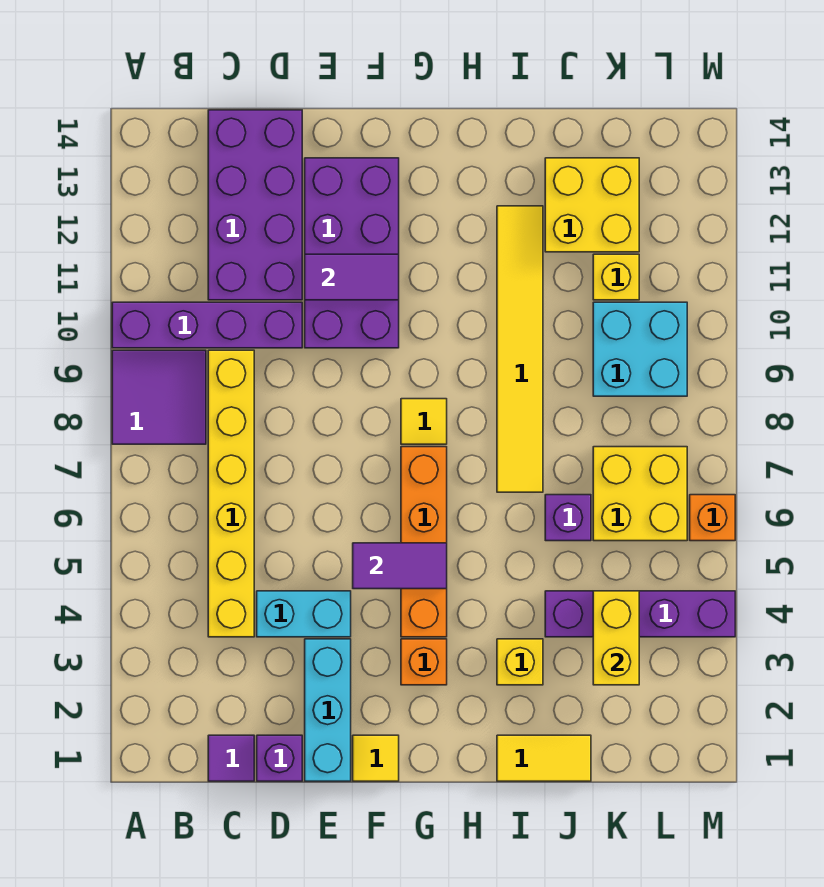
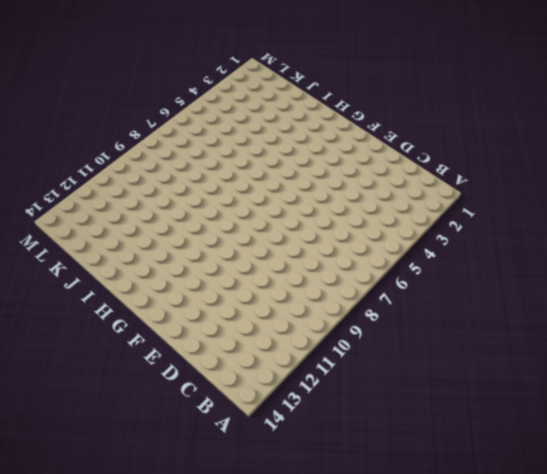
none -> purple 2x2 tile [112,350,206,444]
none -> purple 1x4 brick [112,302,302,348]
none -> purple 1x1 tile [208,735,254,781]

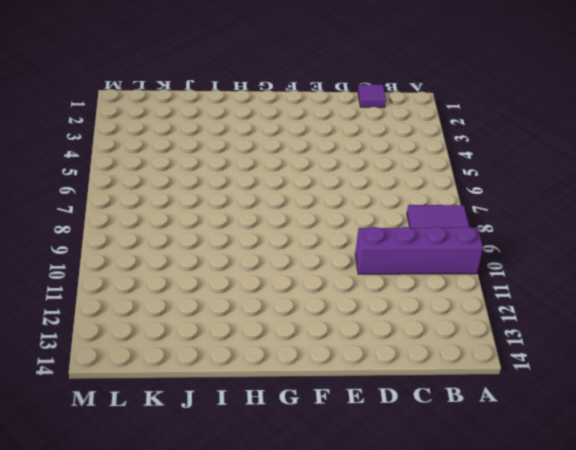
none -> yellow 1x6 brick [208,350,254,637]
none -> purple 2x4 brick [208,110,302,300]
none -> purple 1x1 brick [257,735,302,781]

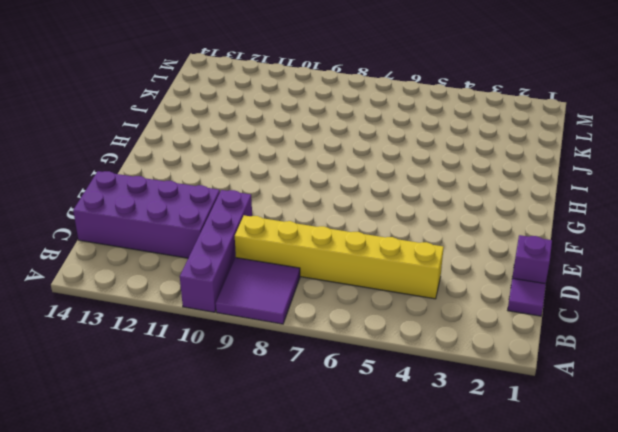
none -> cyan 1x2 brick [257,591,351,637]
none -> cyan 1x3 brick [305,639,351,781]
none -> purple 2x4 brick [305,158,399,348]

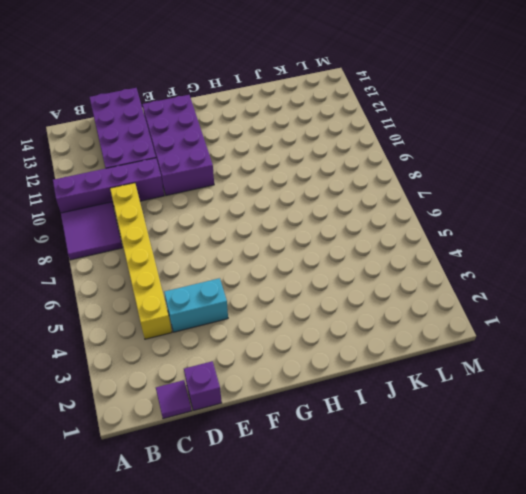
none -> cyan 1x3 brick [305,639,351,781]
none -> yellow 1x1 tile [353,735,399,781]
none -> orange 1x1 brick [401,639,447,685]

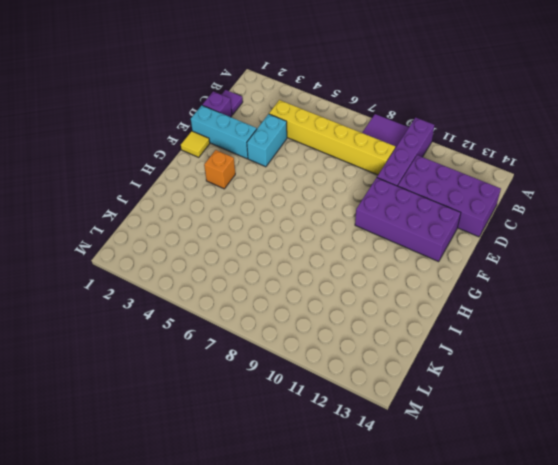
none -> orange 1x4 brick [401,447,447,637]
none -> yellow 1x1 tile [401,399,447,444]
none -> yellow 1x2 tile [497,735,591,781]

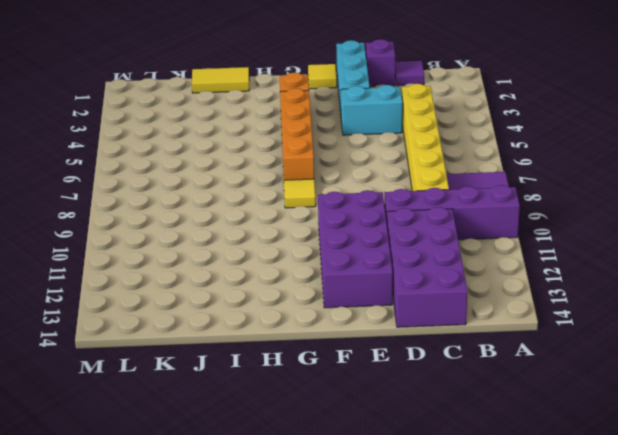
none -> yellow 1x1 brick [497,639,543,685]
none -> yellow 1x6 tile [497,206,543,492]
none -> purple 1x4 brick [545,591,735,637]

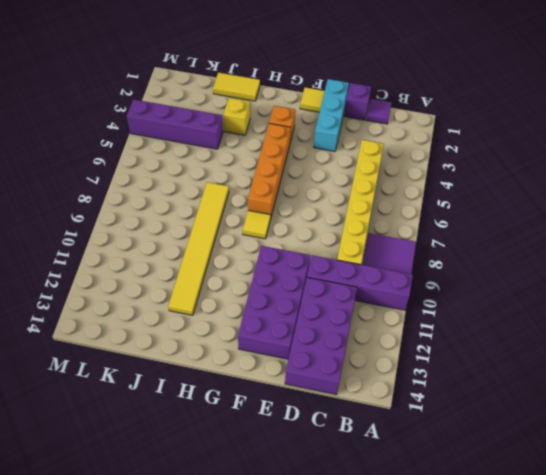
none -> cyan 1x2 brick [257,591,351,637]
none -> purple 1x1 brick [545,495,591,541]
none -> yellow 2x2 brick [545,158,639,252]

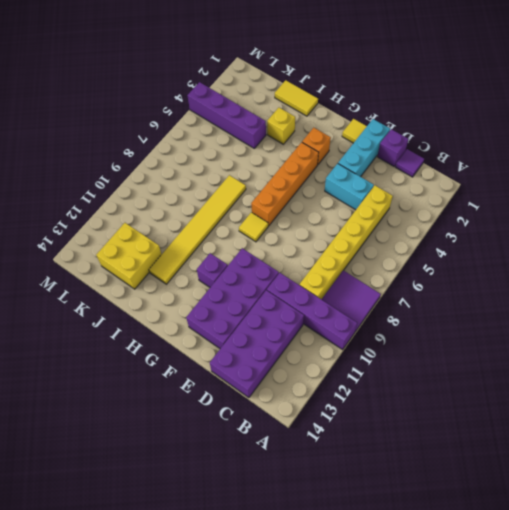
purple 1x1 brick [197,253,228,287] -> purple 1x1 brick moved to [545,495,591,541]
none -> yellow 2x2 brick [593,447,687,541]
none -> cyan 2x2 brick [593,302,687,396]
none -> yellow 1x1 brick [593,254,639,300]

